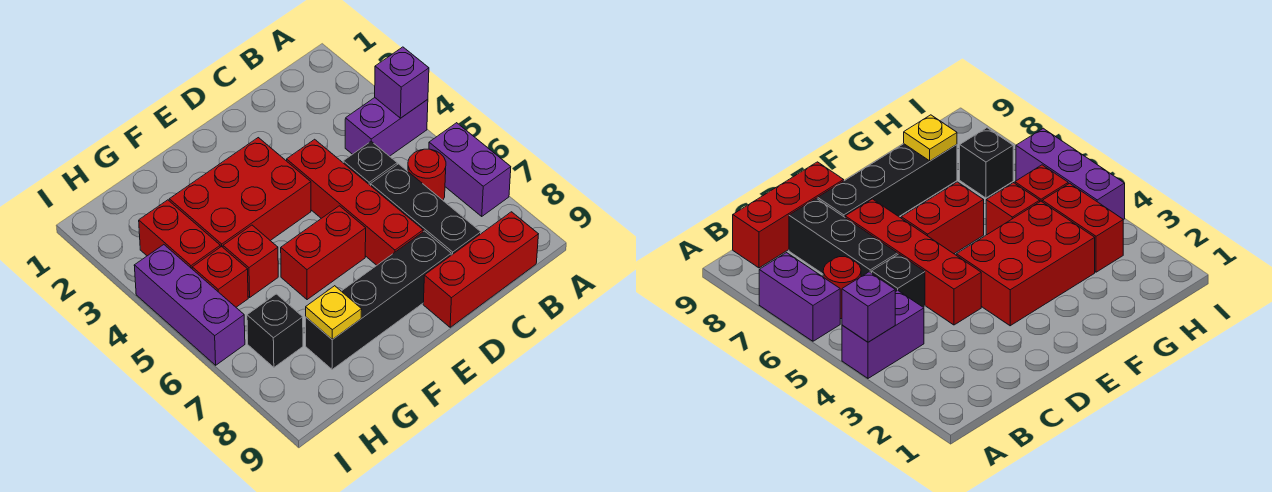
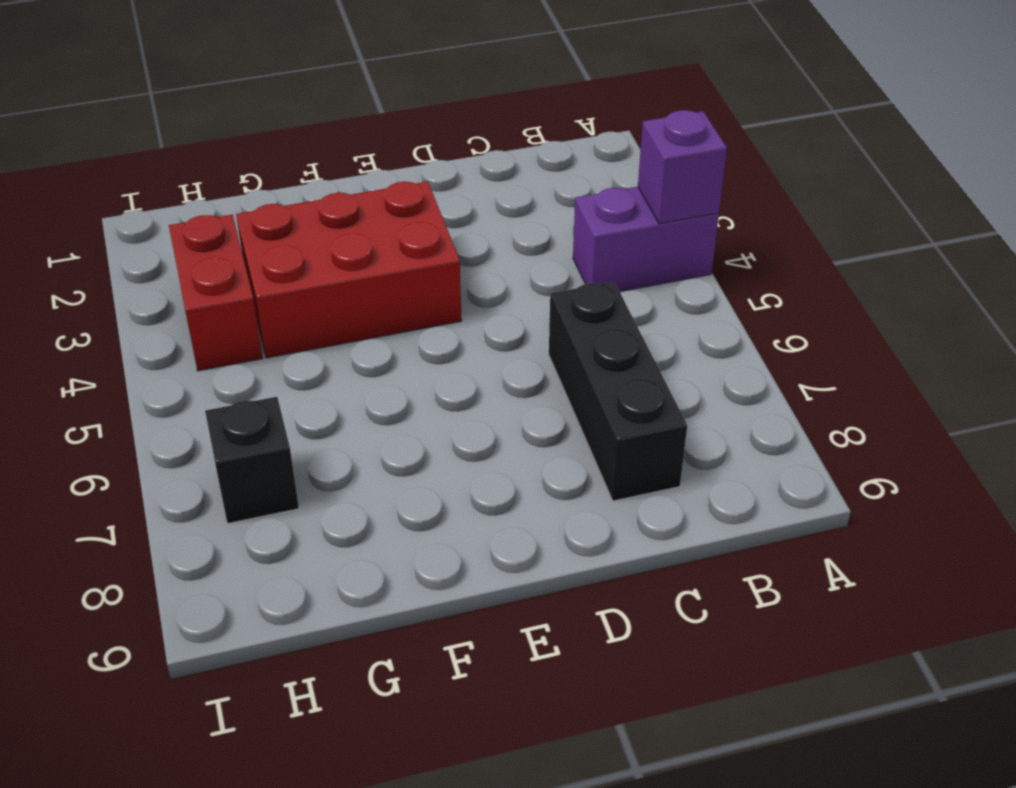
none -> purple 1x2 brick [429,123,511,216]
none -> red 1x1 round brick [408,149,446,200]
none -> red 1x3 brick [423,212,538,327]

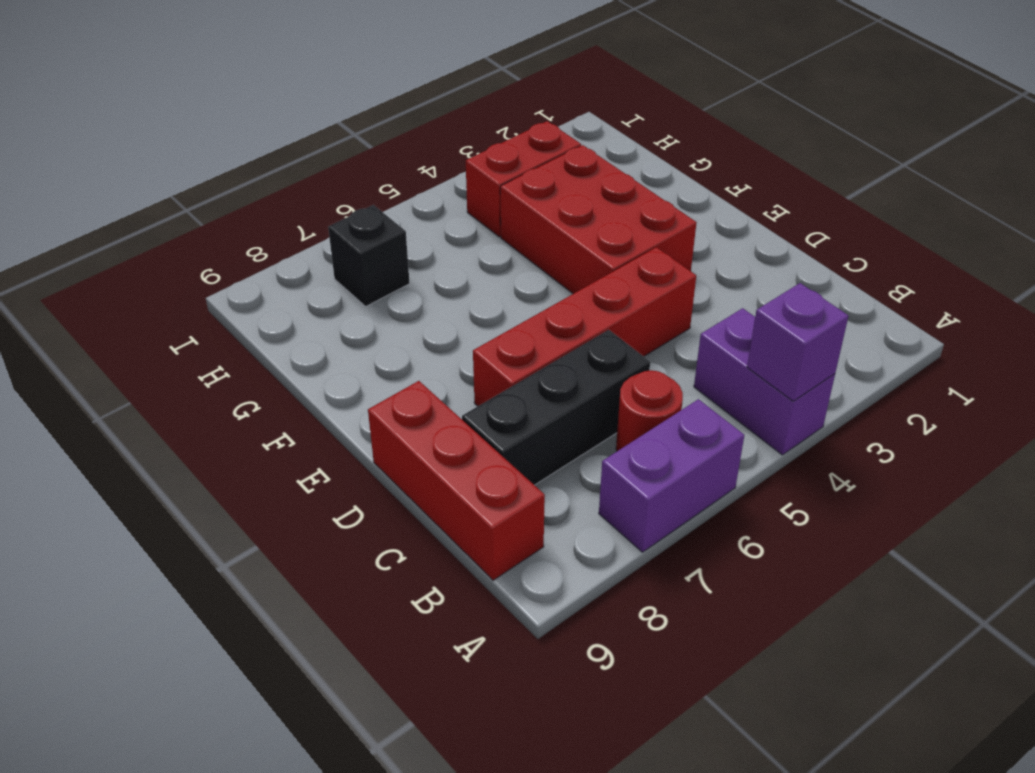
none -> black 1x1 brick [343,141,397,186]
none -> black 1x4 brick [306,231,451,370]
none -> red 1x2 brick [281,206,366,300]

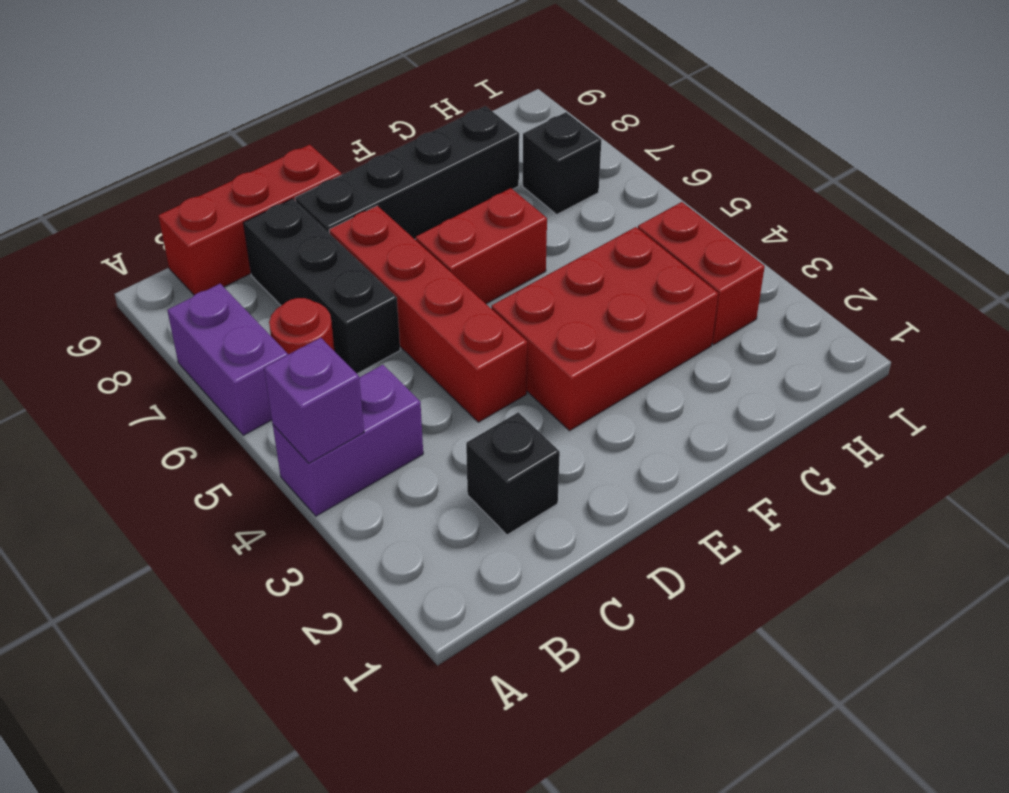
black 1x1 brick [466,412,560,535] -> black 1x1 brick moved to [343,141,397,186]
none -> red 1x1 brick [223,225,278,297]
none -> red 1x1 brick [192,246,248,307]
none -> purple 1x3 brick [134,245,245,365]

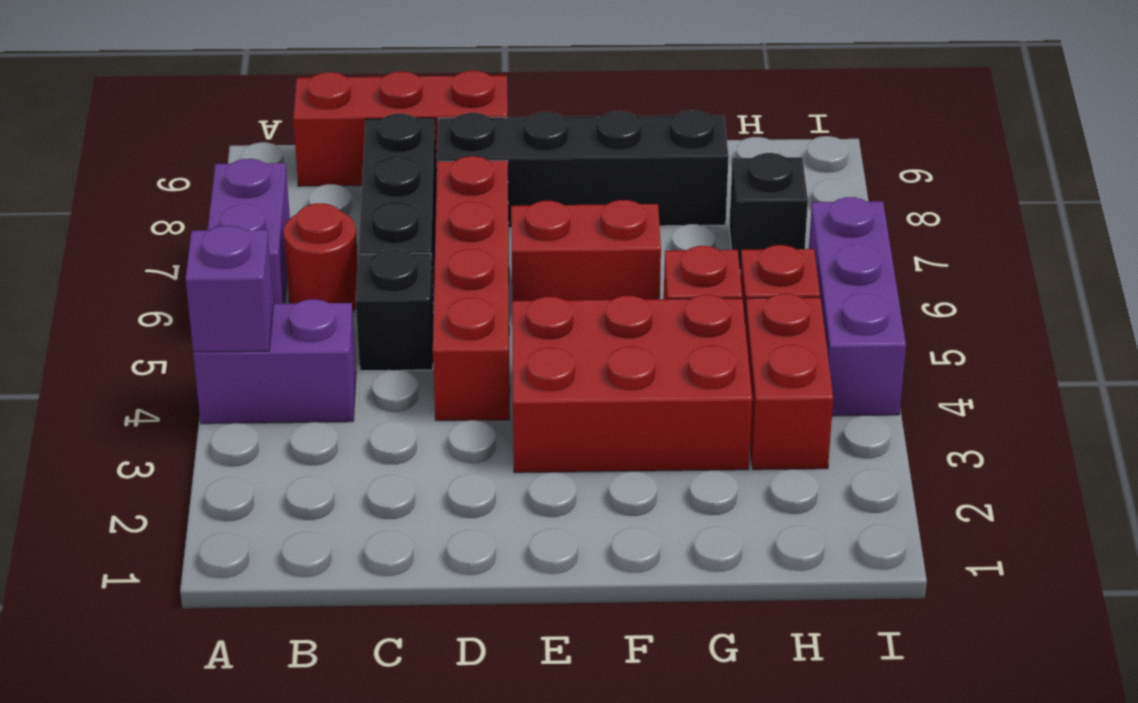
none -> yellow 1x1 plate [306,286,362,340]

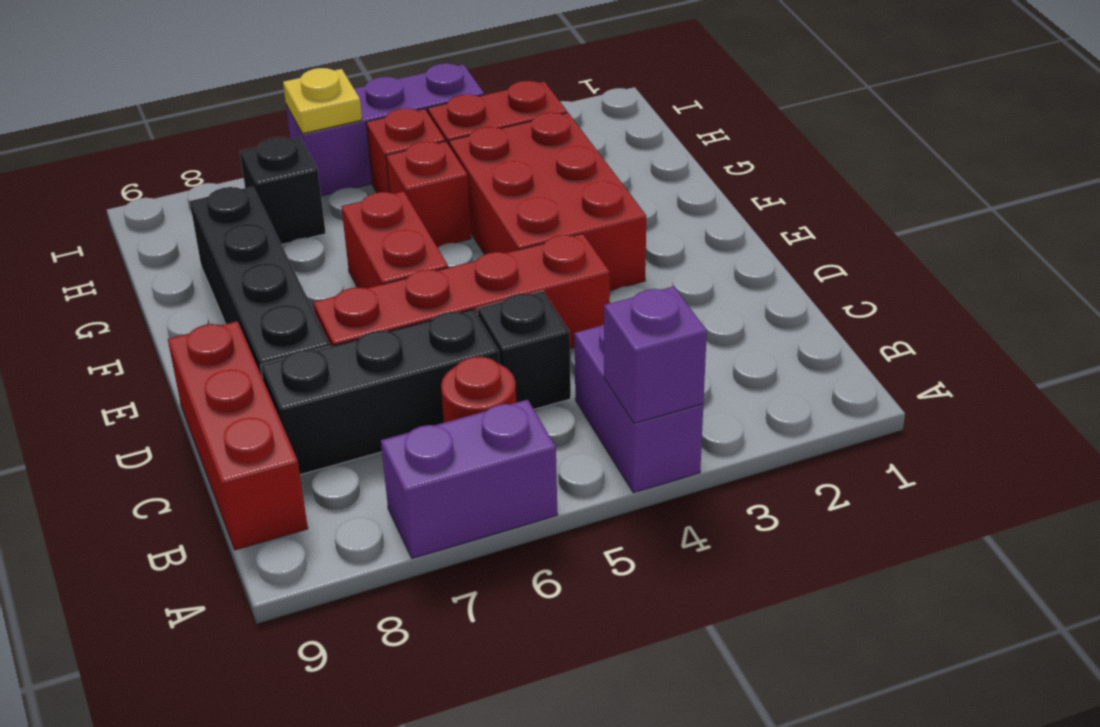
yellow 1x1 plate [283,68,362,134] -> yellow 1x1 plate moved to [306,286,362,340]

